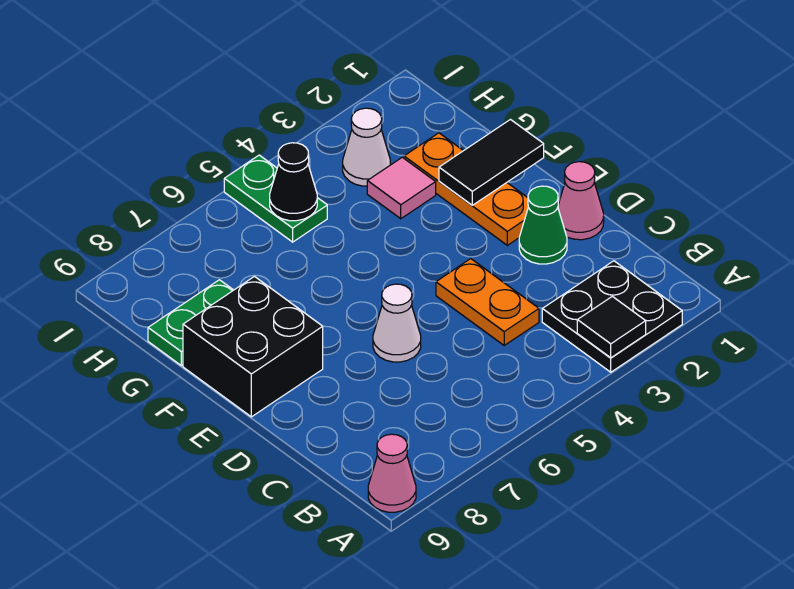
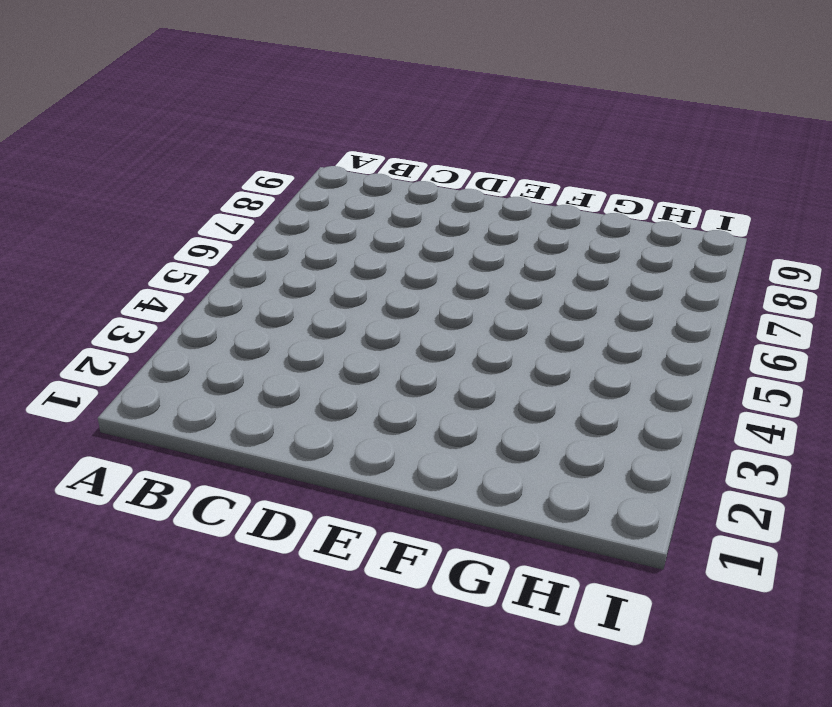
none -> black 2x2 plate [542,261,682,372]
none -> pink 1x1 cone [368,434,416,512]
none -> orange 1x2 plate [436,259,539,345]

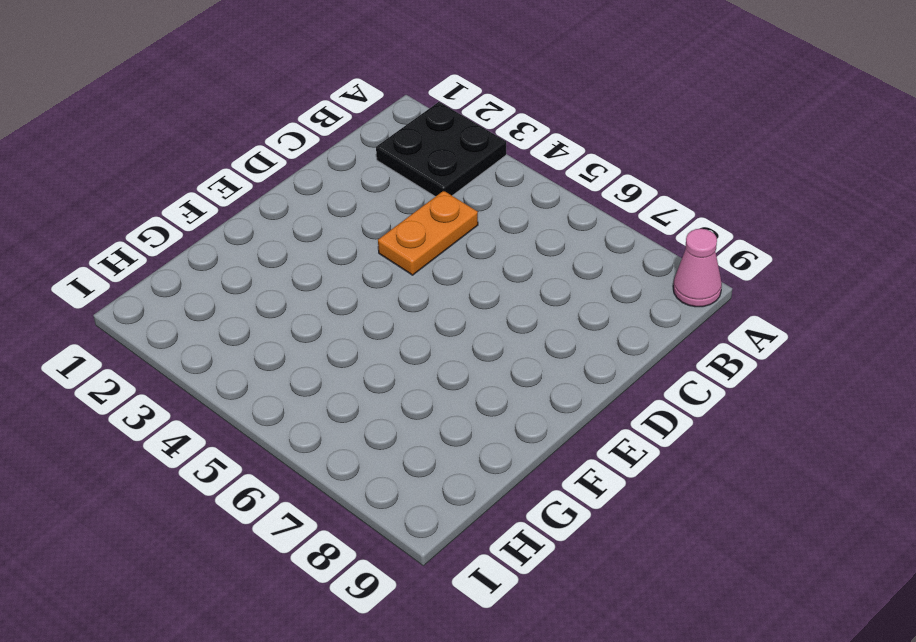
none -> pink 1x1 cone [558,162,604,240]
none -> green 1x1 cone [519,186,567,264]
none -> white 1x1 cone [373,284,421,362]

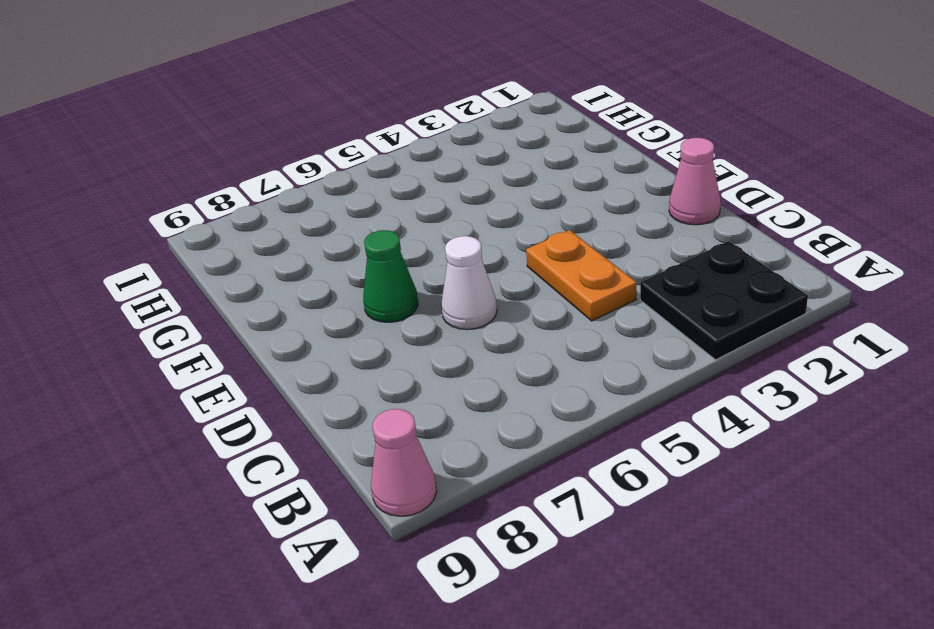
green 1x1 cone [363,230,418,322] -> green 1x1 cone moved to [519,186,567,264]
none -> orange 1x3 plate [404,133,528,245]
none -> black 2x2 brick [183,277,323,417]
none -> pink 1x1 tile [367,157,436,219]

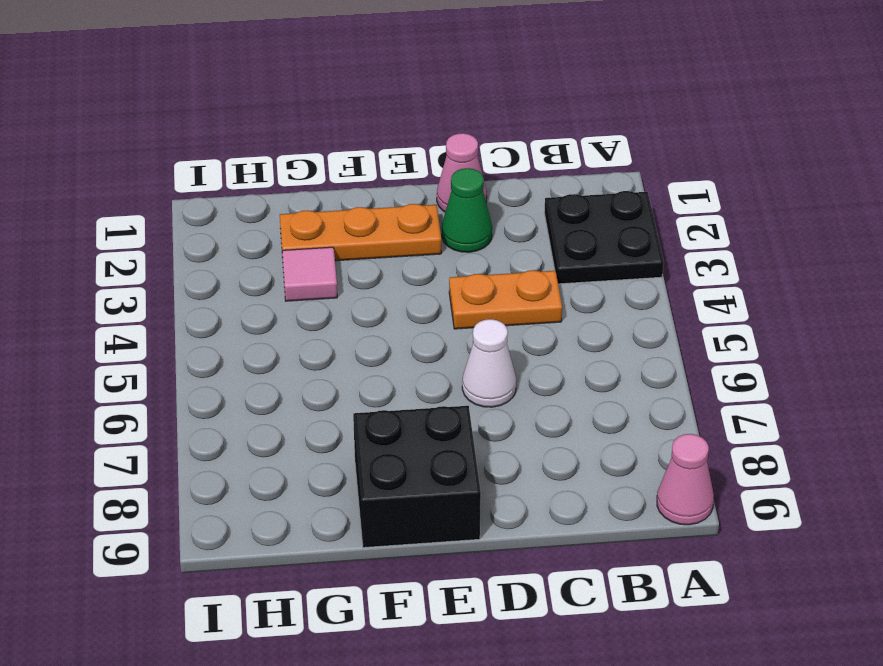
none -> green 1x2 plate [148,280,233,366]
none -> white 1x1 cone [343,108,390,186]
none -> green 1x2 plate [224,155,327,242]

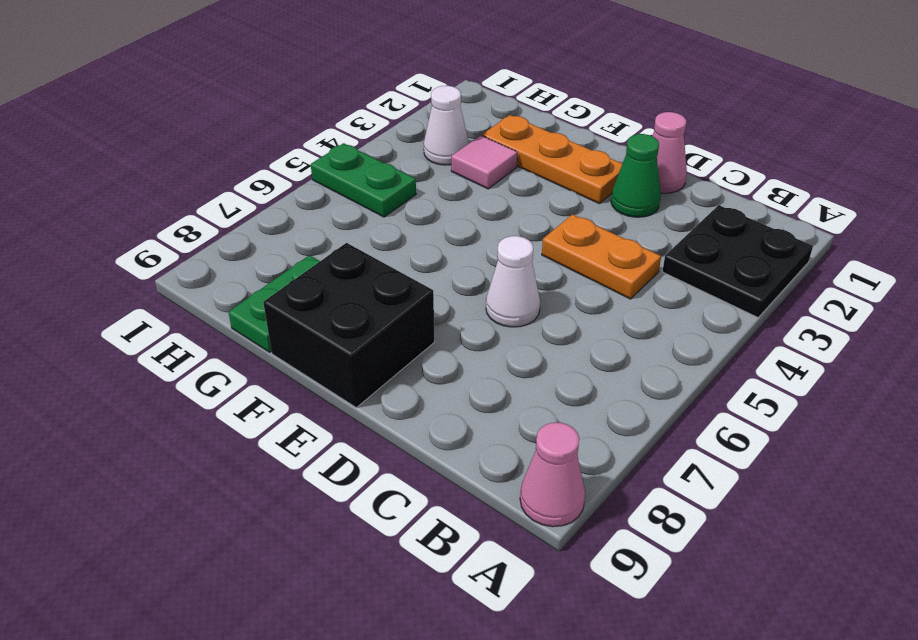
none -> black 1x1 tile [577,296,646,358]
none -> black 1x2 tile [439,120,544,205]
none -> black 1x1 cone [270,143,317,221]

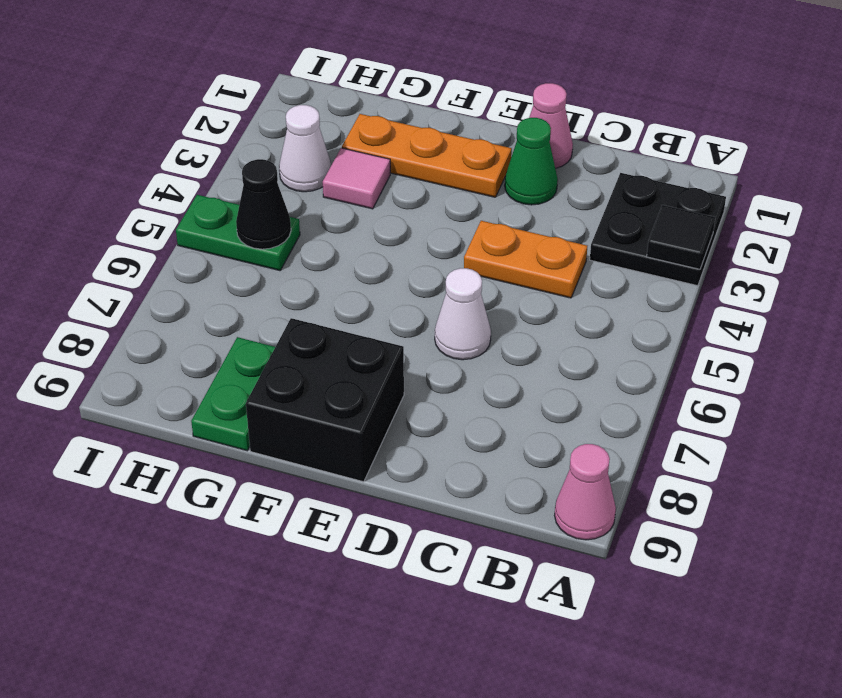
none -> black 1x2 tile [439,120,544,205]

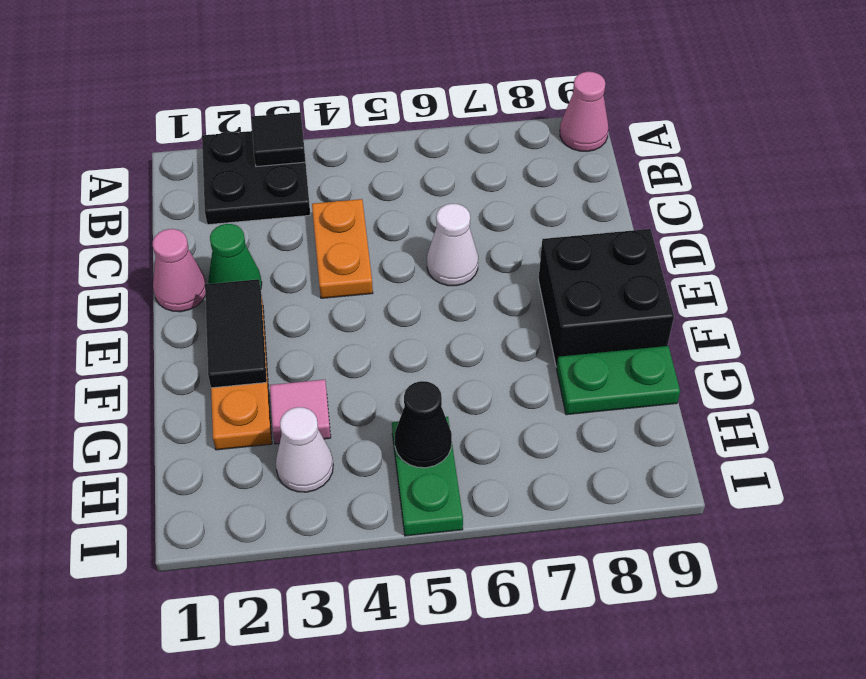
black 1x2 tile [205,279,267,388] -> black 1x2 tile turned to [439,120,544,205]

